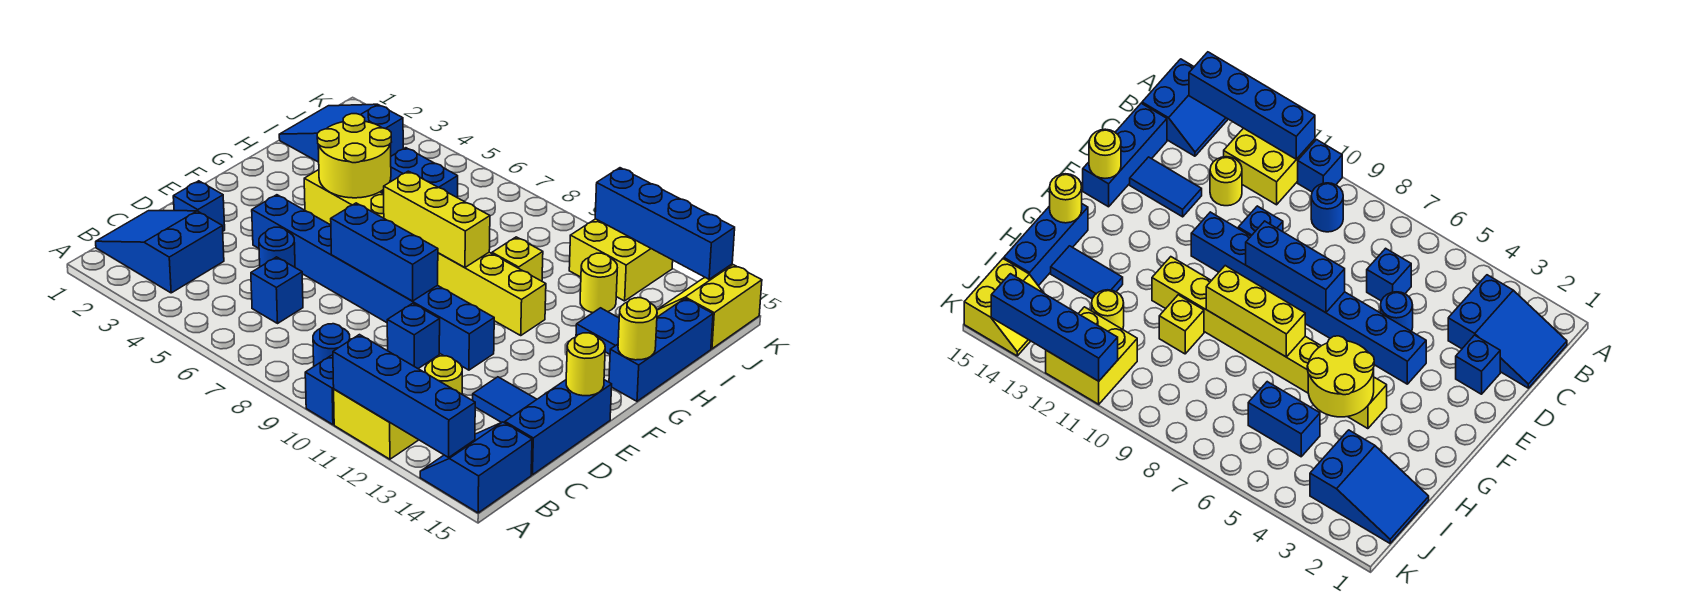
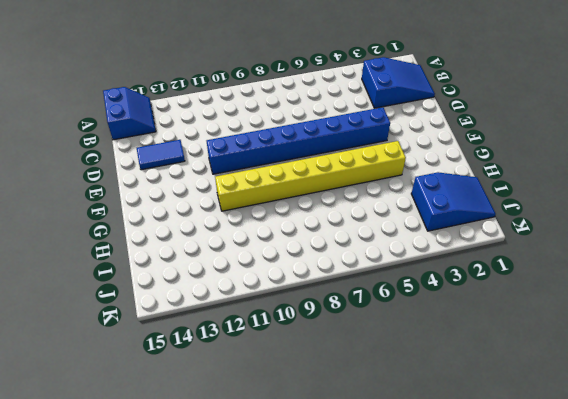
none -> blue 1x1 brick [305,355,334,425]
none -> yellow 2x2 brick [334,389,418,459]
none -> blue 1x1 round brick [313,324,350,366]

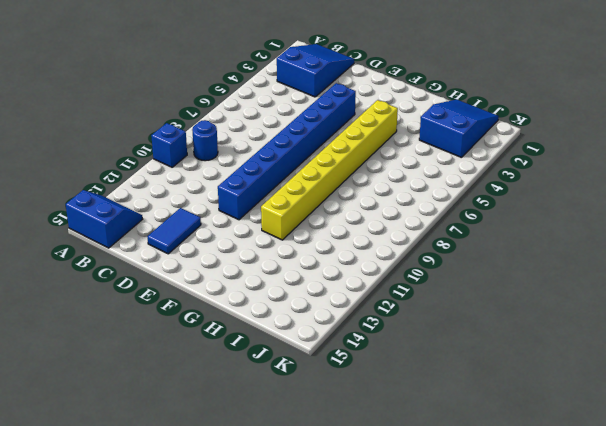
none -> yellow 2x2 brick [334,389,418,459]
none -> blue 1x1 brick [251,257,303,323]
none -> yellow 1x1 round brick [425,356,462,394]

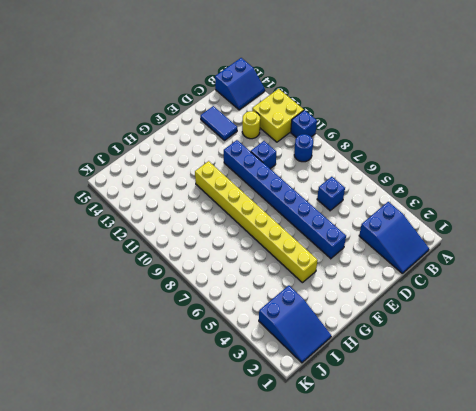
none -> blue 1x3 brick [505,380,612,475]
none -> blue 1x1 brick [173,181,225,231]
none -> blue 1x1 round brick [259,227,295,267]

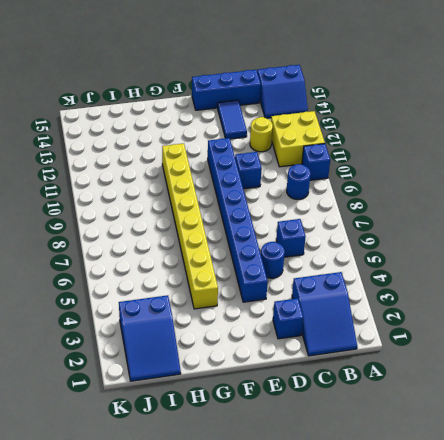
none -> blue 1x3 brick [609,299,713,401]
none -> yellow 1x1 brick [492,237,543,281]
none -> blue 1x2 tile [576,308,619,354]

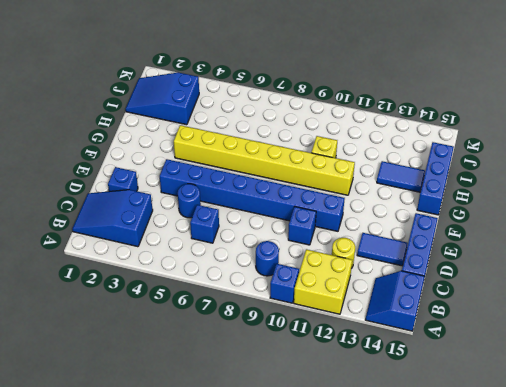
none -> blue 1x2 brick [382,148,458,198]
none -> yellow 1x1 round brick [580,253,617,313]
none -> yellow 2x2 brick [569,219,673,301]

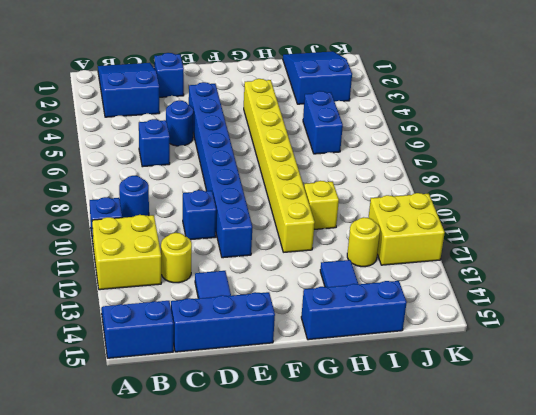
none -> yellow 2x2 slope [657,265,762,349]
none -> blue 1x4 brick [333,335,475,457]
none -> blue 1x3 brick [331,203,438,301]

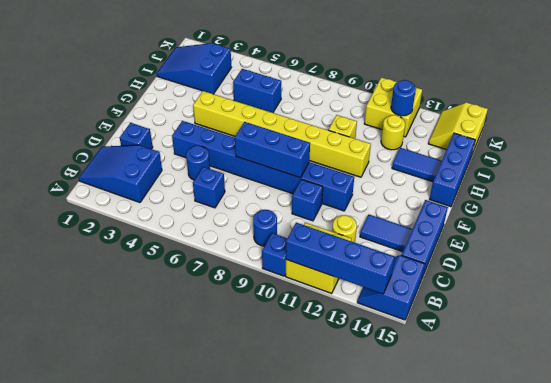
blue 1x1 round brick [391,80,416,116] -> none
none -> yellow 1x1 round brick [566,333,605,396]
none -> yellow 2x2 round brick [317,114,391,198]
none -> yellow 1x3 brick [384,171,490,268]

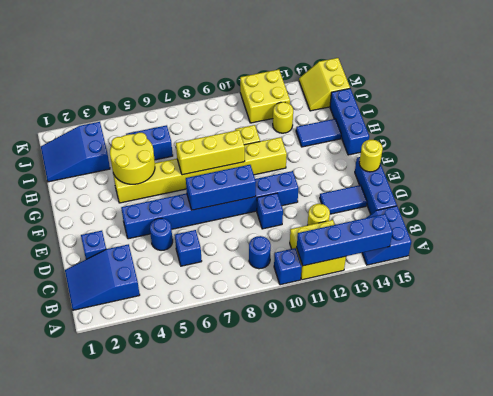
none -> yellow 1x1 round brick [618,298,657,360]
none -> blue 1x4 brick [595,168,735,279]

